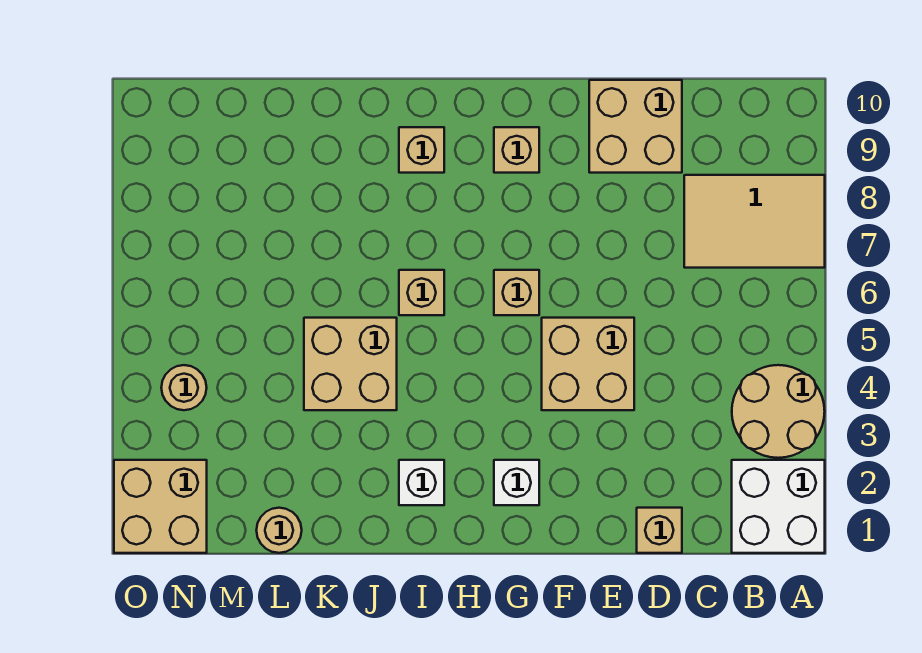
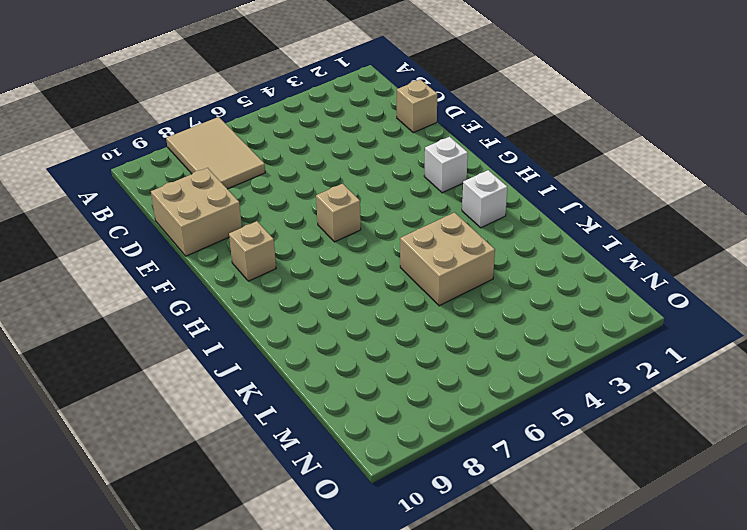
none -> white 2x2 brick [732,460,825,553]
none -> tan 2x2 round brick [732,365,825,458]
none -> tan 2x2 brick [542,318,634,410]

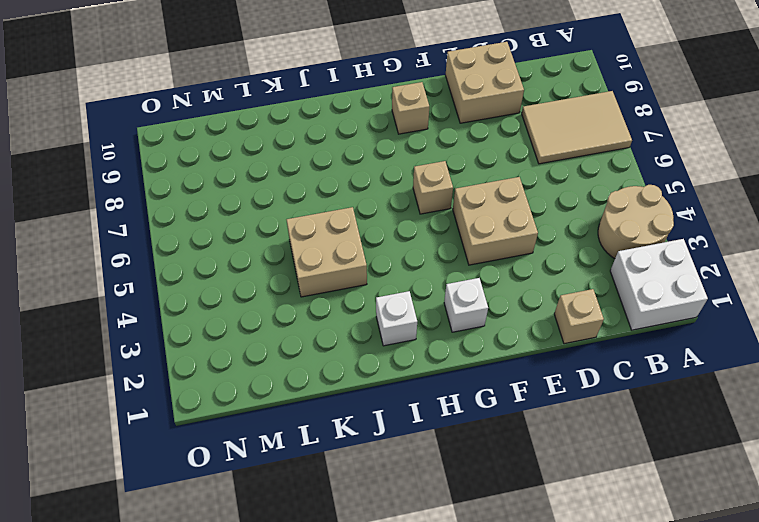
none -> tan 1x1 brick [399,270,444,315]
none -> tan 1x1 brick [399,127,444,173]
none -> tan 1x1 round brick [256,508,302,553]

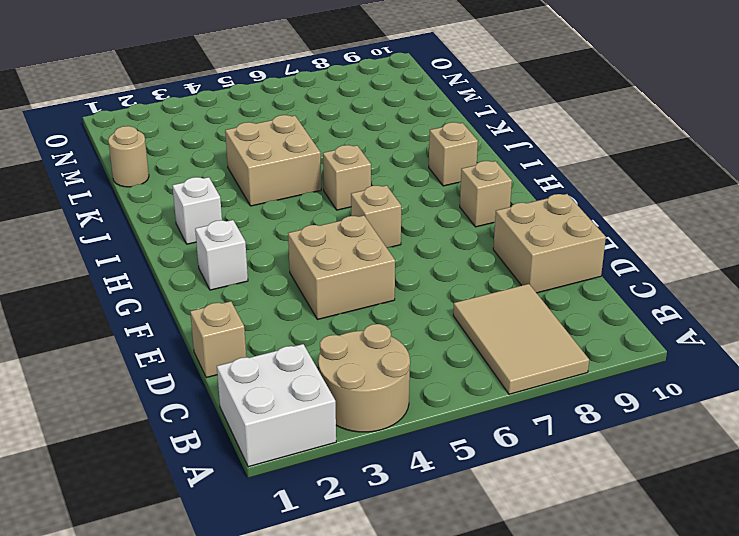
none -> tan 2x2 brick [114,460,207,553]
none -> tan 1x1 round brick [161,365,207,410]

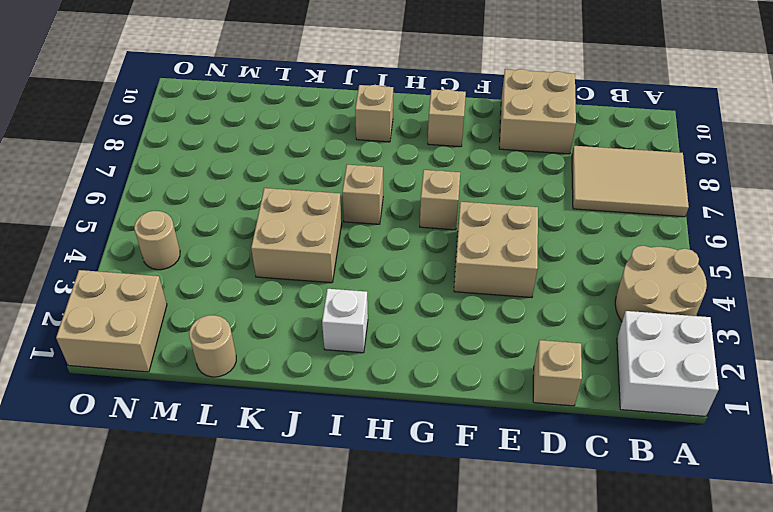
none -> white 1x1 brick [494,460,539,505]

